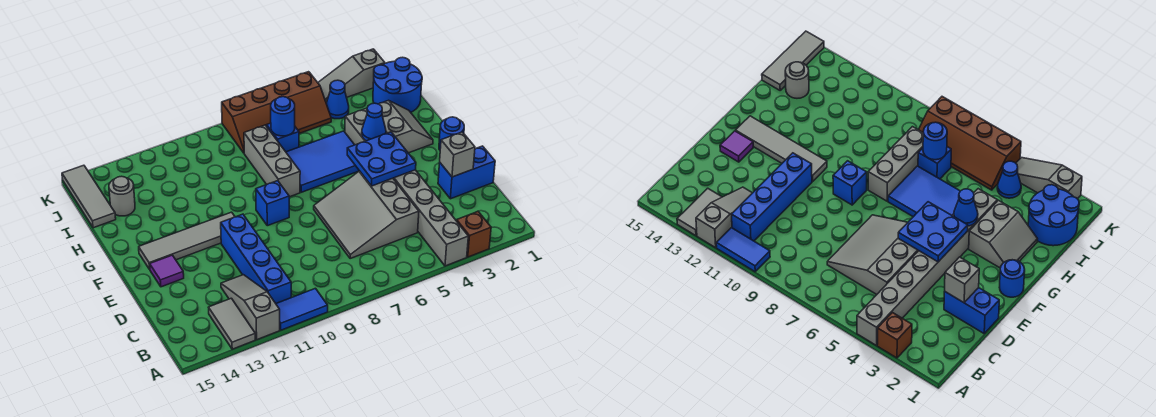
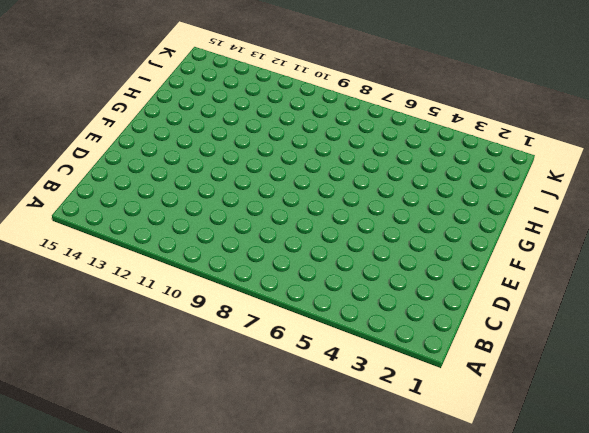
none -> brown 1x1 brick [457,211,491,257]
none -> grey 1x8 brick [345,109,468,266]
none -> blue 1x2 tile [276,288,328,330]

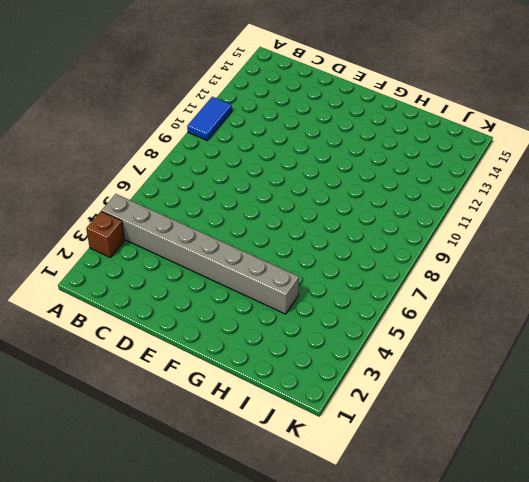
none -> grey 1x3 slope [221,275,280,340]
none -> grey 1x2 tile [209,298,255,349]
none -> blue 1x4 brick [221,214,291,303]

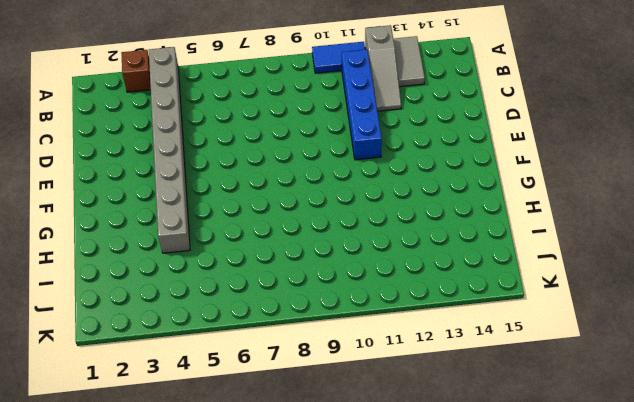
none -> grey 3x3 slope [314,171,419,259]
none -> blue 1x2 brick [438,146,495,199]
none -> purple 1x1 tile [150,255,184,287]

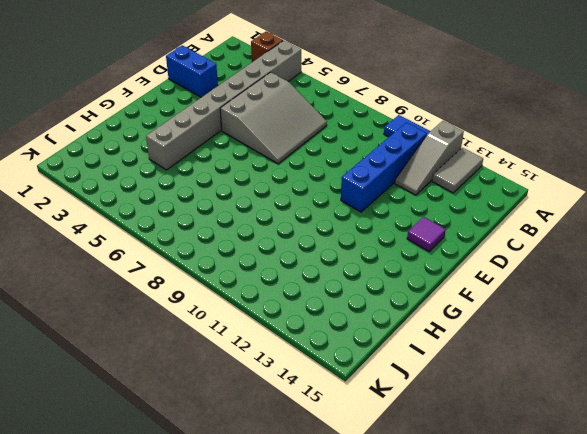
none -> blue 1x1 round brick [439,117,464,150]
none -> blue 1x1 brick [256,181,289,226]
none -> grey 1x4 tile [139,212,235,269]

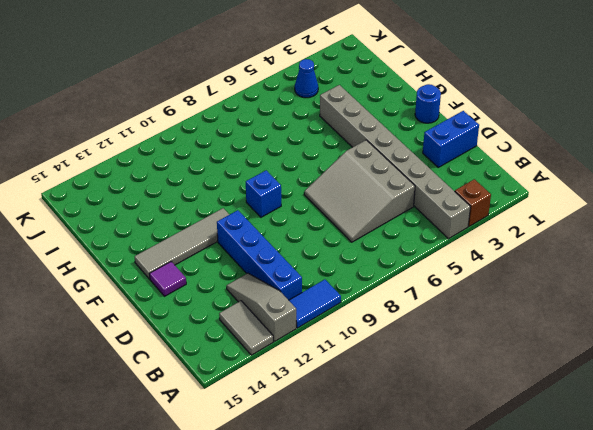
none -> grey 2x2 slope [379,100,433,153]
none -> blue 2x3 tile [286,131,359,192]
none -> grey 1x3 brick [244,125,300,197]

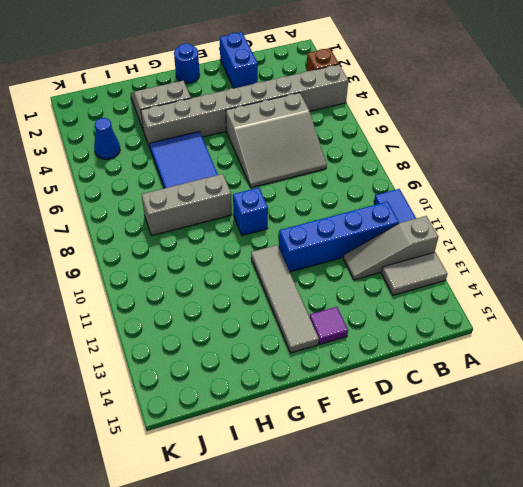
none -> blue 2x2 round brick [373,57,422,112]
none -> blue 1x1 brick [267,123,299,152]
none -> grey 1x1 round brick [109,176,135,216]

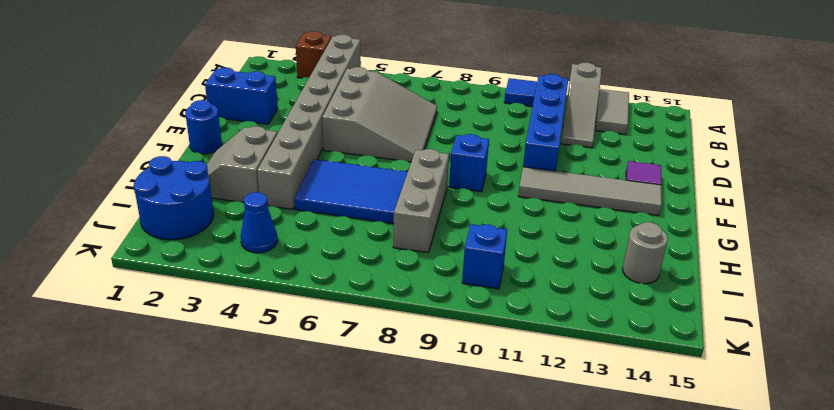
blue 1x1 brick [462,224,507,289] -> blue 1x1 brick moved to [267,123,299,152]
none -> grey 1x3 tile [62,165,116,228]
none -> brown 2x4 slope [222,72,331,153]
none -> grey 1x3 slope [318,49,385,103]

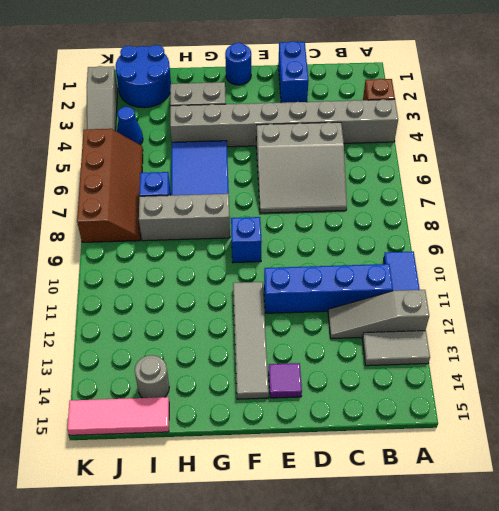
pink 1x3 tile [67,397,169,435] -> grey 1x3 tile [62,165,116,228]
none -> grey 1x1 brick [440,132,475,177]
none -> blue 2x2 plate [347,132,416,186]
none -> blue 1x1 cone [362,103,386,141]

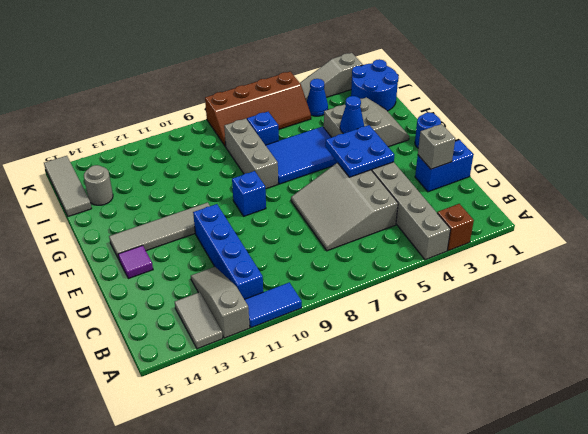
none -> blue 1x1 round brick [271,97,295,136]

